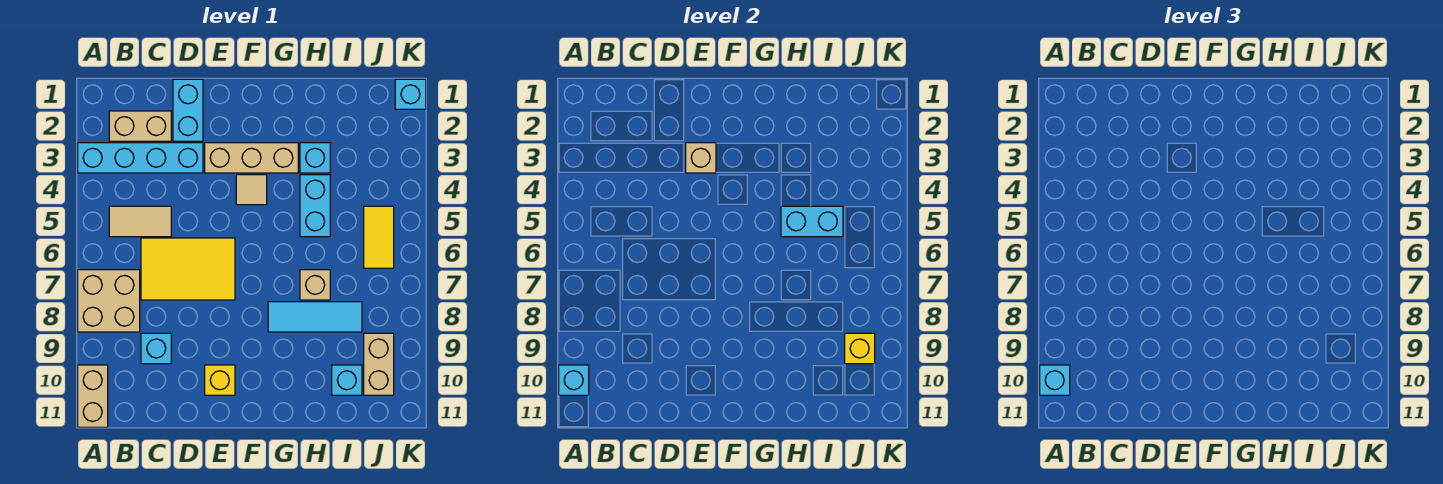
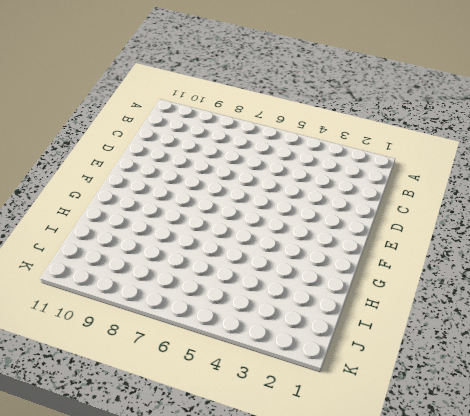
none -> cyan 1x4 brick [78,143,203,173]
none -> tan 2x2 brick [78,270,140,332]
none -> tan 1x2 brick [78,365,108,427]

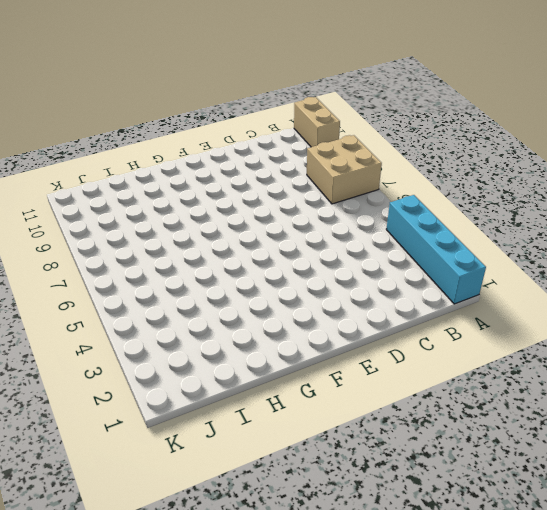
cyan 1x4 brick [386,195,486,304] -> cyan 1x4 brick turned to [78,143,203,173]
none -> tan 1x2 brick [109,111,171,141]
none -> tan 1x2 tile [109,206,171,237]
none -> yellow 2x3 tile [141,238,235,300]

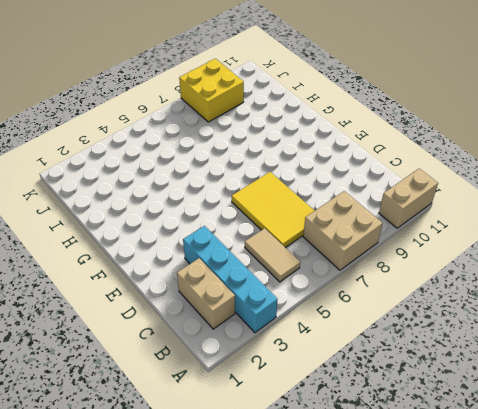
yellow 2x2 brick [179,59,244,122] -> tan 1x2 brick [364,333,394,395]
none -> cyan 1x1 brick [141,333,171,364]
none -> cyan 1x2 brick [173,79,203,141]
none -> tan 1x3 brick [205,143,298,173]

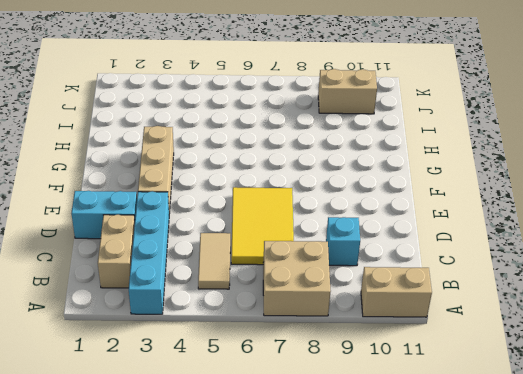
none -> yellow 1x1 brick [205,365,235,395]
none -> tan 1x1 tile [236,175,267,205]
none -> cyan 1x3 tile [268,302,362,332]

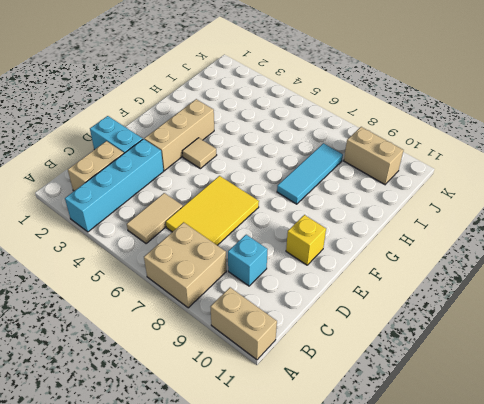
none -> cyan 1x1 brick [300,143,330,173]
none -> cyan 1x2 brick [300,175,330,237]
none -> tan 1x1 brick [300,270,330,300]

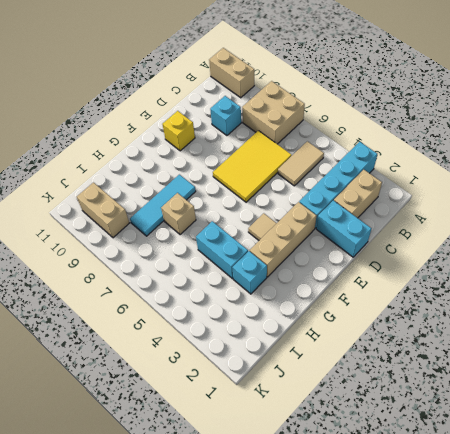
none -> cyan 1x1 brick [332,365,362,395]
none -> yellow 1x2 tile [364,206,394,268]
none -> cyan 1x1 brick [395,79,426,109]

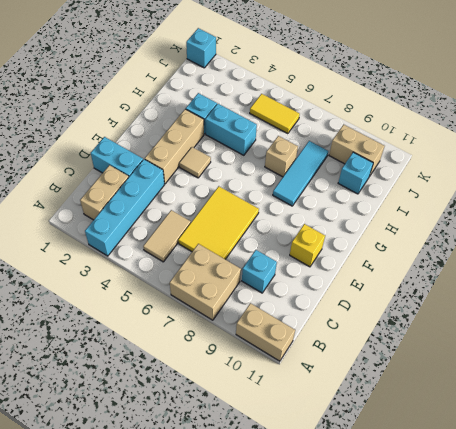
none -> cyan 1x1 brick [559,365,589,395]
none -> tan 1x1 brick [686,143,716,173]
none -> cyan 1x2 brick [781,206,843,237]

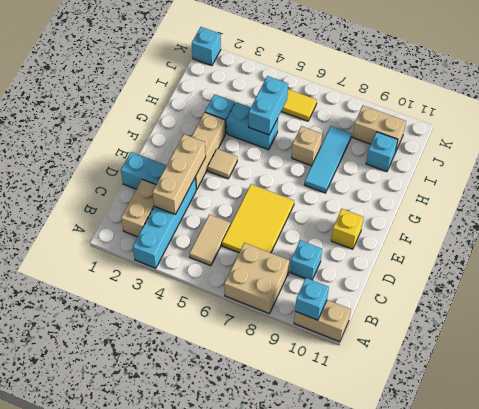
tan 1x3 brick [152,134,206,214] -> tan 1x1 brick [686,143,716,173]
none -> yellow 1x1 brick [845,333,875,364]
none -> cyan 1x1 brick [1040,365,1070,395]

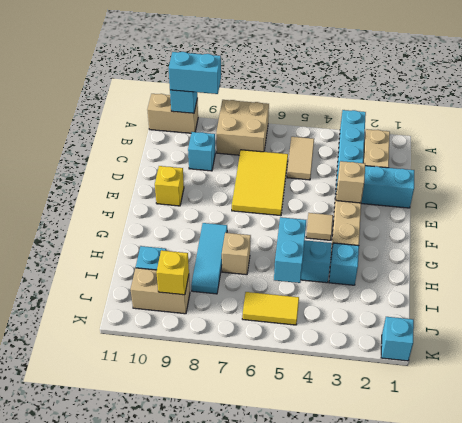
cyan 1x2 brick [169,52,221,94] -> cyan 1x1 brick [1040,365,1070,395]

